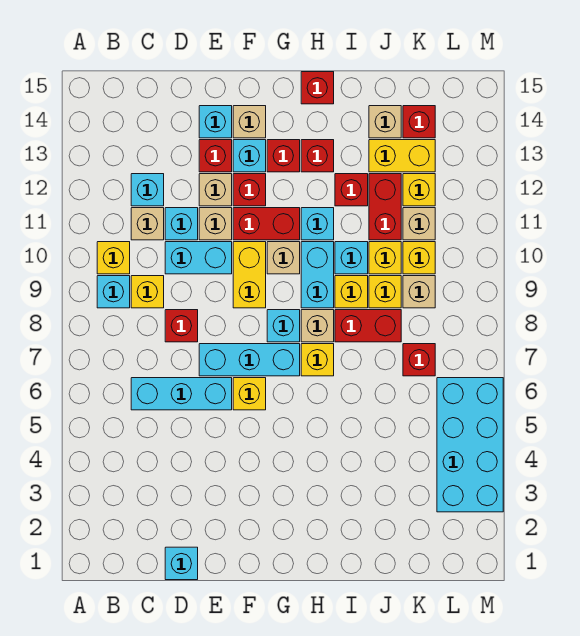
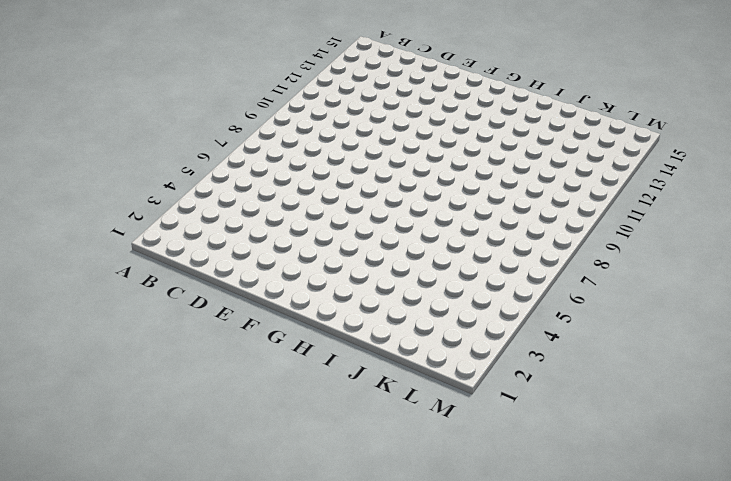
none -> cyan 1x1 brick [97,276,130,308]
none -> yellow 1x1 brick [97,242,130,274]
none -> cyan 1x3 brick [131,378,232,410]
none -> yellow 1x1 brick [131,276,164,308]

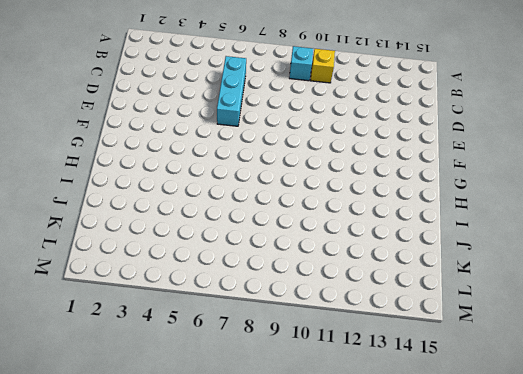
none -> yellow 1x1 brick [131,276,164,308]
none -> tan 1x1 brick [131,208,164,240]
none -> cyan 1x1 brick [131,174,164,206]
none -> cyan 1x1 brick [165,547,198,580]

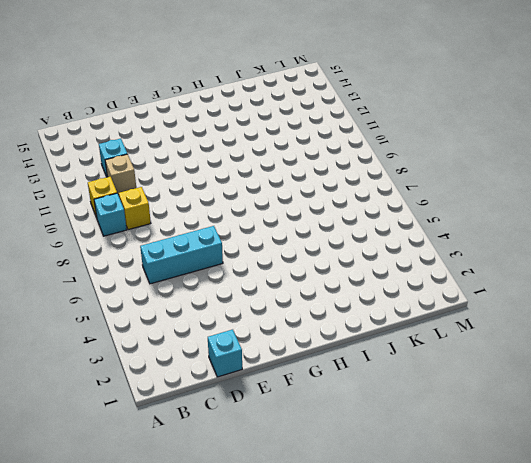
none -> red 1x1 brick [165,310,198,342]
none -> cyan 1x2 brick [165,242,232,274]
none -> cyan 1x1 brick [165,208,198,240]
none -> cyan 1x3 brick [199,344,300,376]

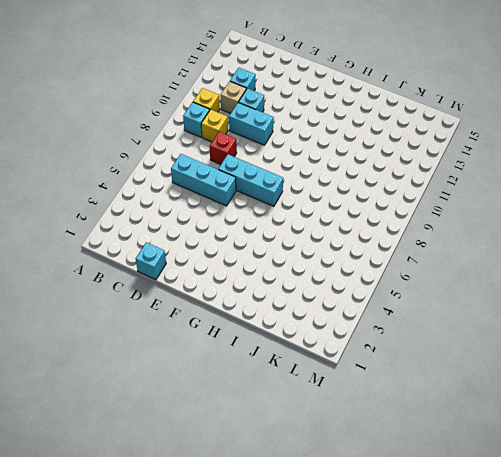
none -> tan 1x1 brick [199,208,232,240]
none -> tan 1x1 brick [199,174,232,206]
none -> red 1x1 brick [199,140,232,172]
none -> cyan 1x1 brick [199,106,232,138]

